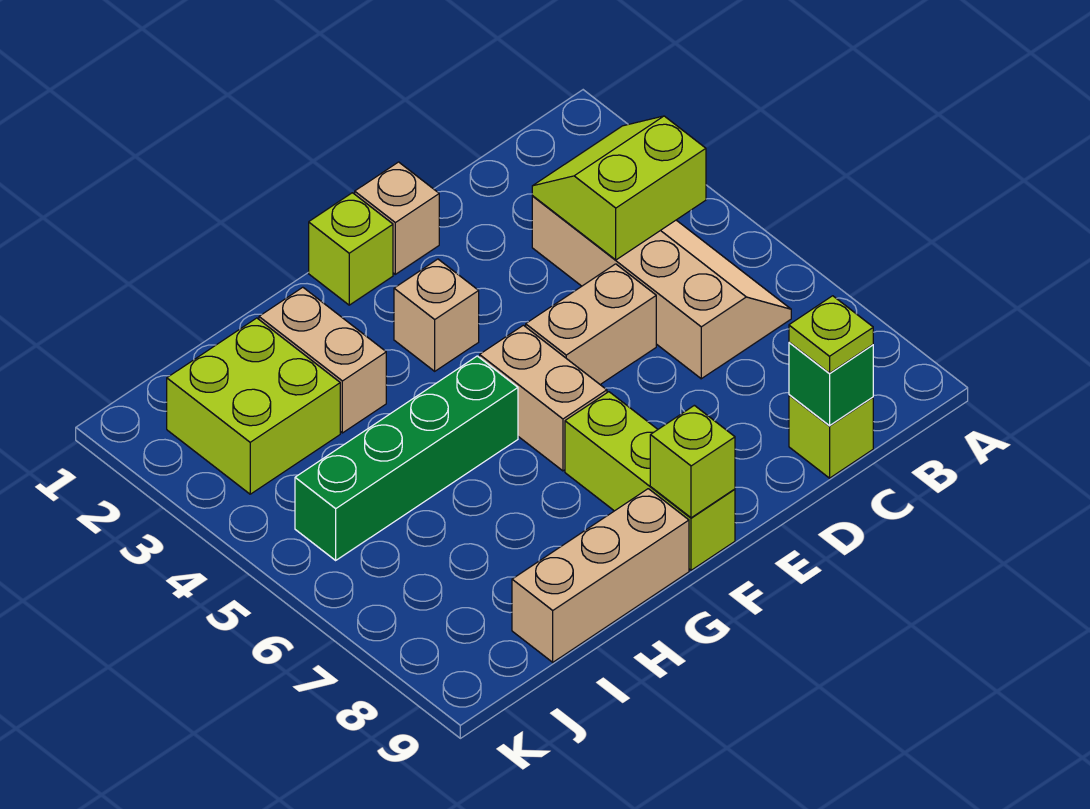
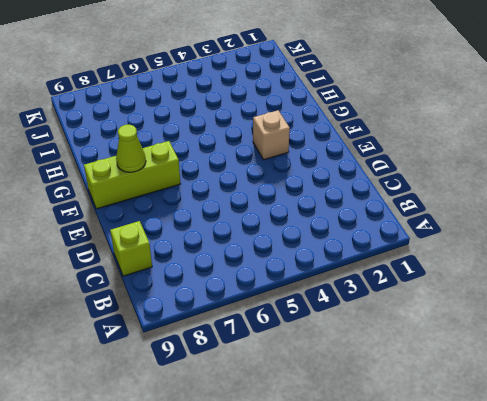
lime 1x1 cone [116,125,146,172] -> none
none -> tan 2x4 slope [532,196,791,379]
none -> tan 1x2 brick [526,264,656,384]
none -> tan 1x1 brick [355,162,439,274]

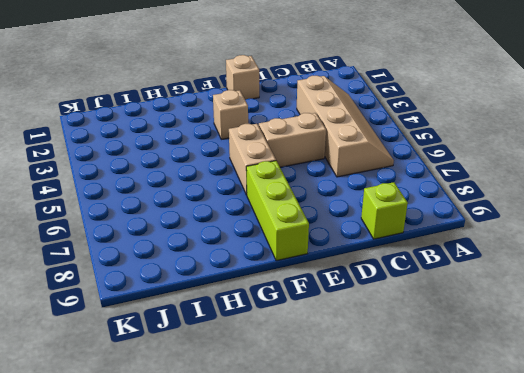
none -> lime 1x1 brick [309,193,393,305]
none -> green 1x4 brick [295,356,518,560]
none -> tan 1x3 brick [512,489,689,662]

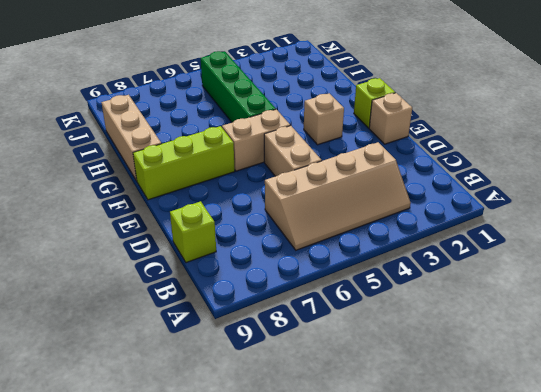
none -> tan 1x2 brick [259,287,386,433]
none -> lime 2x2 brick [167,318,340,494]
none -> lime 2x2 slope [532,116,706,260]

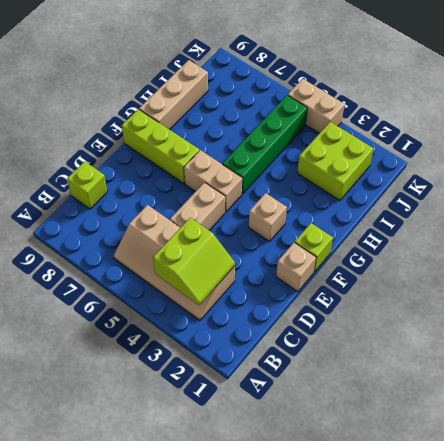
tan 1x2 brick [288,79,344,133] -> tan 1x2 brick moved to [259,287,386,433]
none -> green 1x1 brick [789,342,873,426]
none -> lime 1x1 brick [650,405,735,518]
none -> lime 1x1 plate [789,296,873,373]

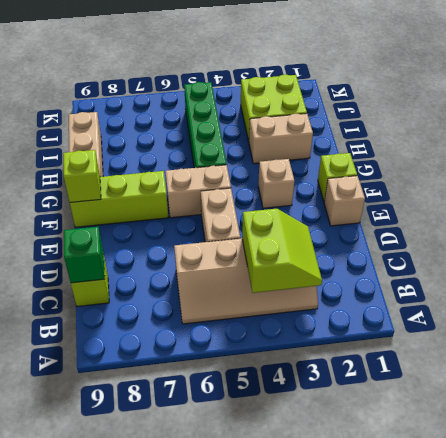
none -> lime 1x1 plate [789,296,873,373]

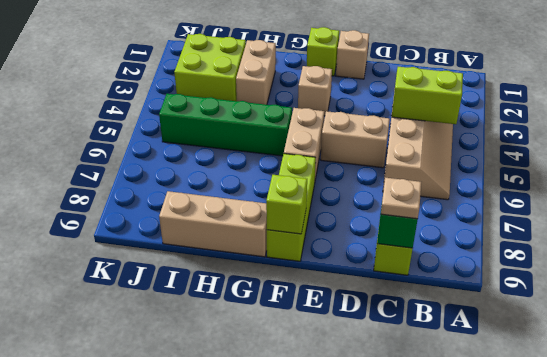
tan 1x1 plate [381,178,421,219] -> lime 1x1 plate [789,296,873,373]

